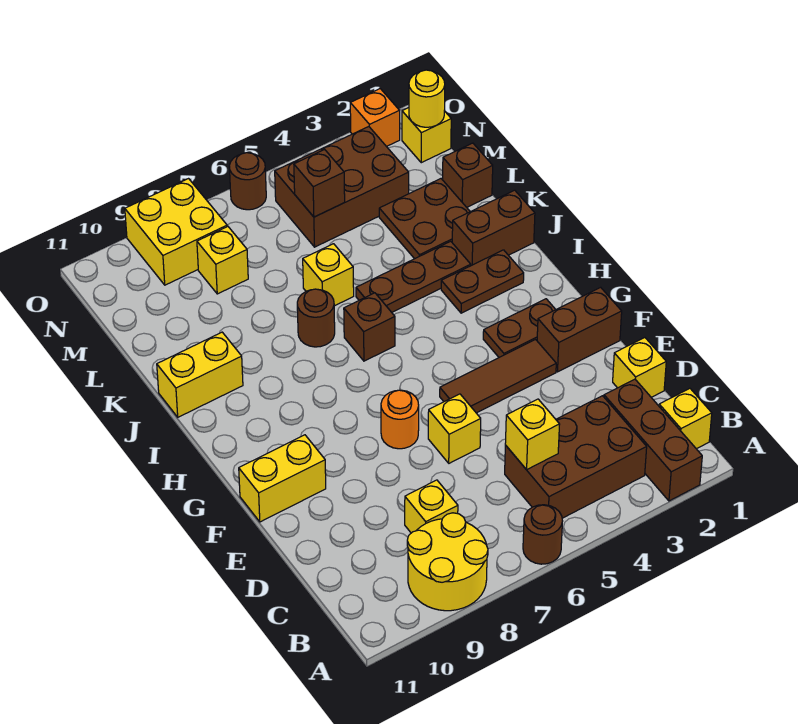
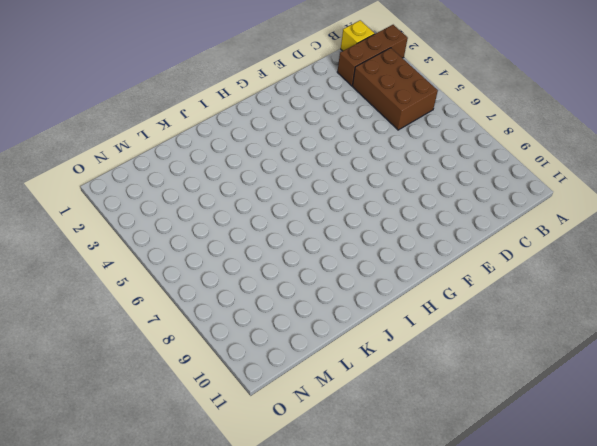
none -> brown 1x1 round brick [523,505,562,564]
none -> yellow 2x2 round brick [407,513,488,611]
none -> yellow 1x1 brick [405,480,458,533]
none -> yellow 1x1 brick [613,338,666,397]

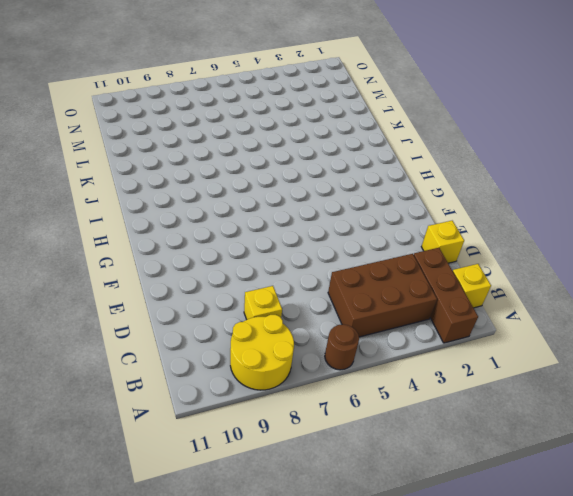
none -> yellow 1x1 brick [428,394,481,463]
none -> brown 1x2 brick [537,287,622,372]
none -> brown 1x3 tile [440,340,556,413]
none -> orange 1x1 round brick [381,390,419,449]

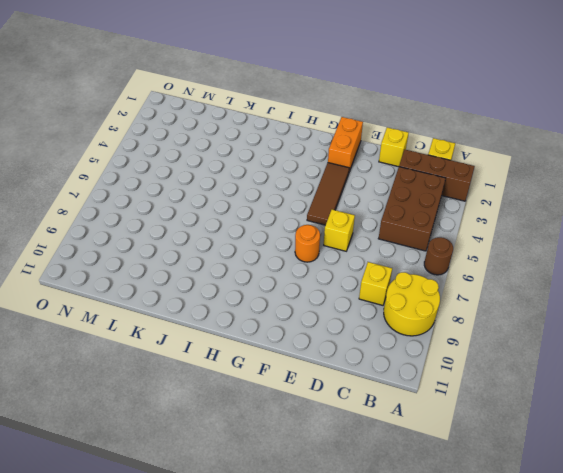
orange 1x2 brick [328,117,363,171] -> brown 1x2 brick [537,287,622,372]
none -> yellow 1x2 brick [239,435,326,522]
none -> brown 1x2 plate [483,299,556,357]
none -> brown 1x2 plate [441,250,524,313]
none -> brown 1x1 brick [344,293,395,361]

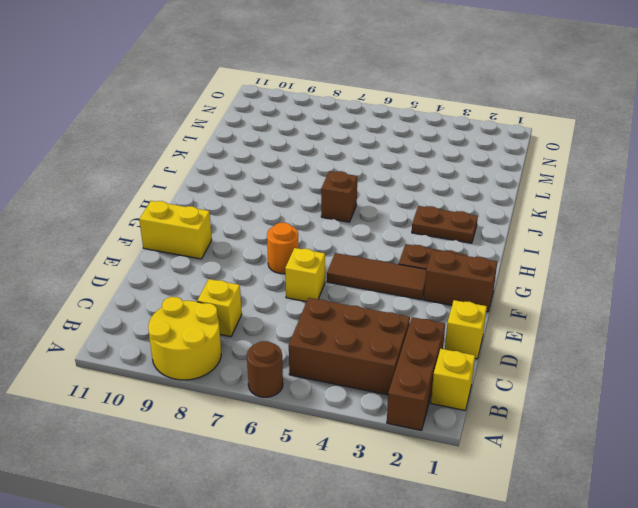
none -> brown 1x2 brick [452,190,535,266]
none -> brown 1x3 plate [356,241,471,312]
none -> brown 1x1 round brick [297,289,335,347]
none -> yellow 1x2 brick [157,332,243,417]

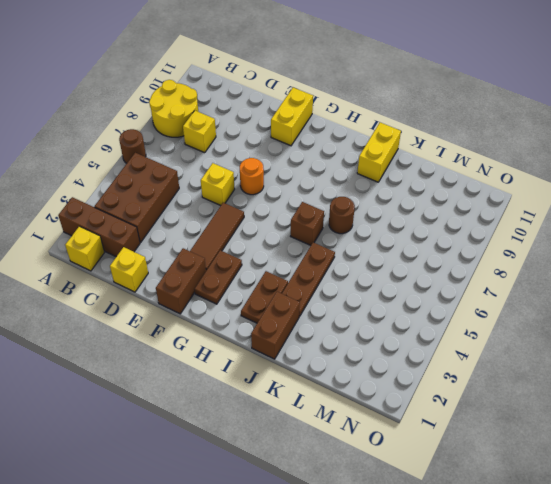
none -> brown 2x2 plate [379,179,470,259]
none -> yellow 1x1 brick [303,244,354,306]
none -> brown 1x1 brick [443,143,493,207]
none -> brown 2x3 brick [275,127,409,247]

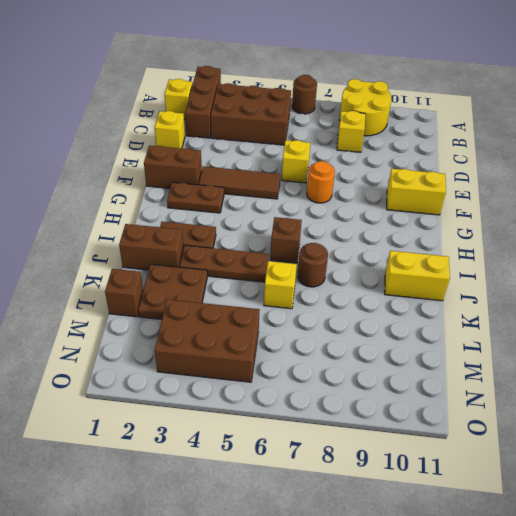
none -> yellow 1x1 brick [197,226,248,294]
none -> yellow 1x1 brick [402,108,451,163]
none -> yellow 2x2 brick [125,179,227,285]
none -> orange 1x1 brick [350,89,400,147]

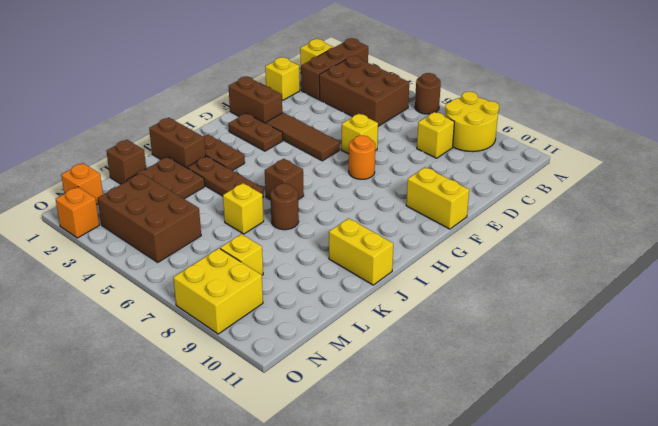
orange 1x1 brick [61,163,103,205] -> yellow 1x1 brick [402,108,451,163]
none -> brown 1x1 round brick [229,153,266,210]
none -> yellow 1x1 brick [505,399,560,470]
none -> brown 1x1 brick [294,149,345,217]
none -> yellow 1x1 round brick [409,70,445,127]

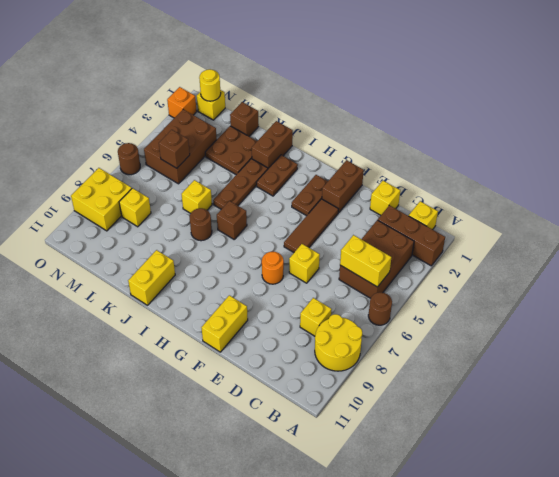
yellow 1x2 brick [340,235,391,287] -> yellow 1x1 brick [505,399,560,470]

